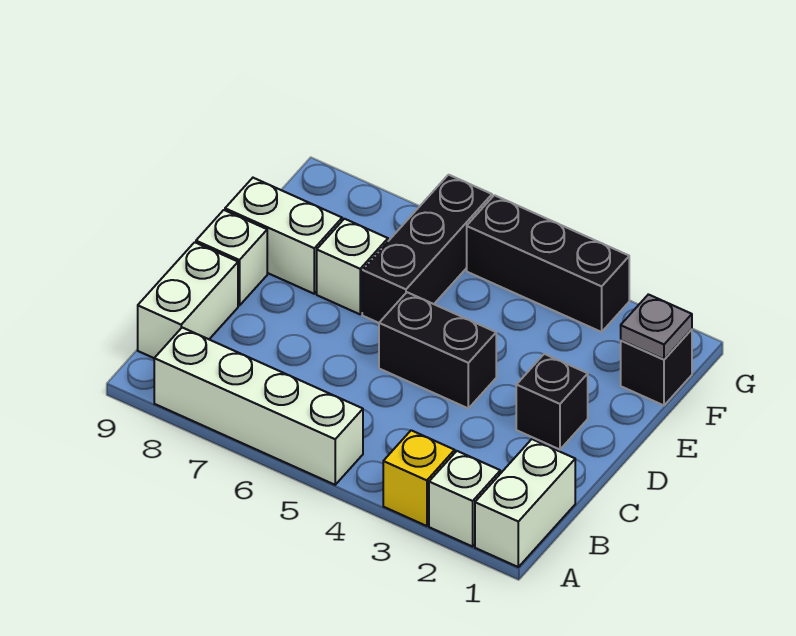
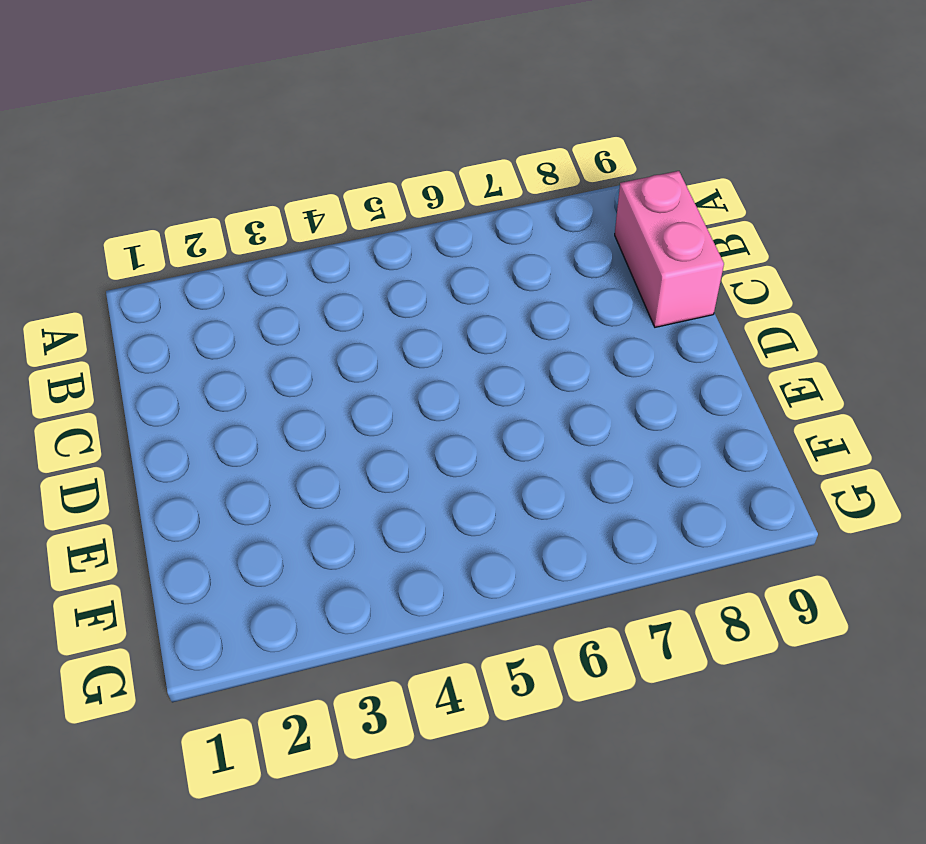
pink 1x2 brick [615,171,724,327] -> white 1x2 brick [138,242,238,358]
none -> white 1x2 brick [475,439,575,567]
none -> white 1x1 brick [429,451,500,547]
none -> yellow 1x1 brick [383,430,455,526]

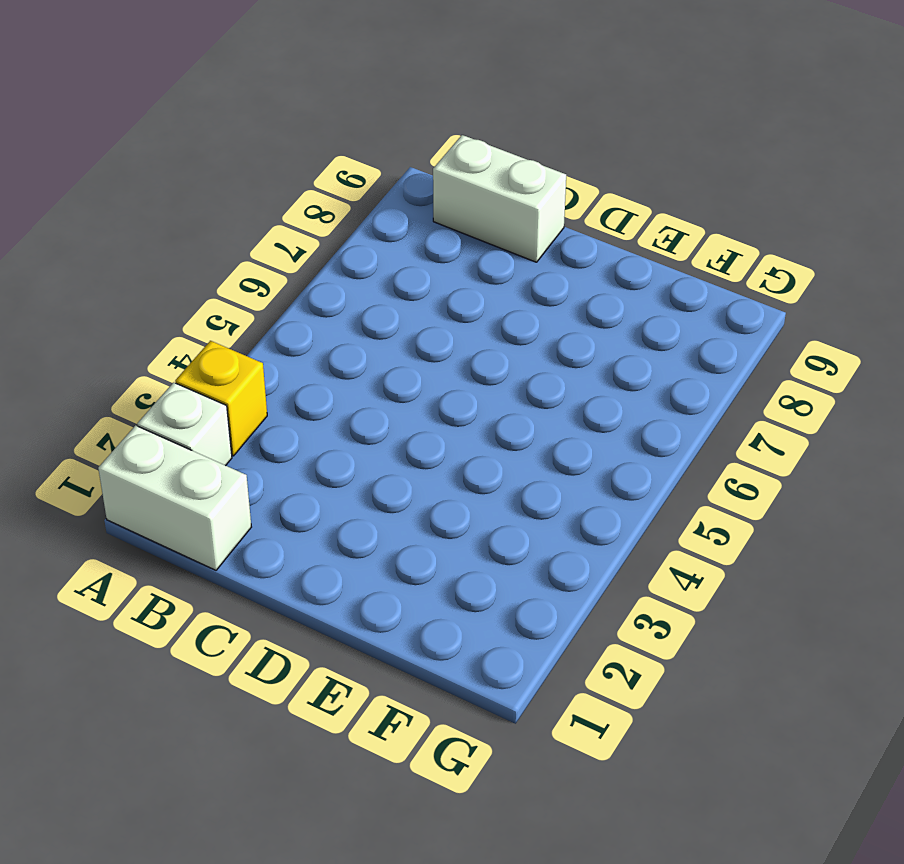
none -> white 1x4 brick [154,328,363,485]
none -> black 1x1 brick [516,354,588,450]
none -> black 1x2 brick [379,292,496,408]

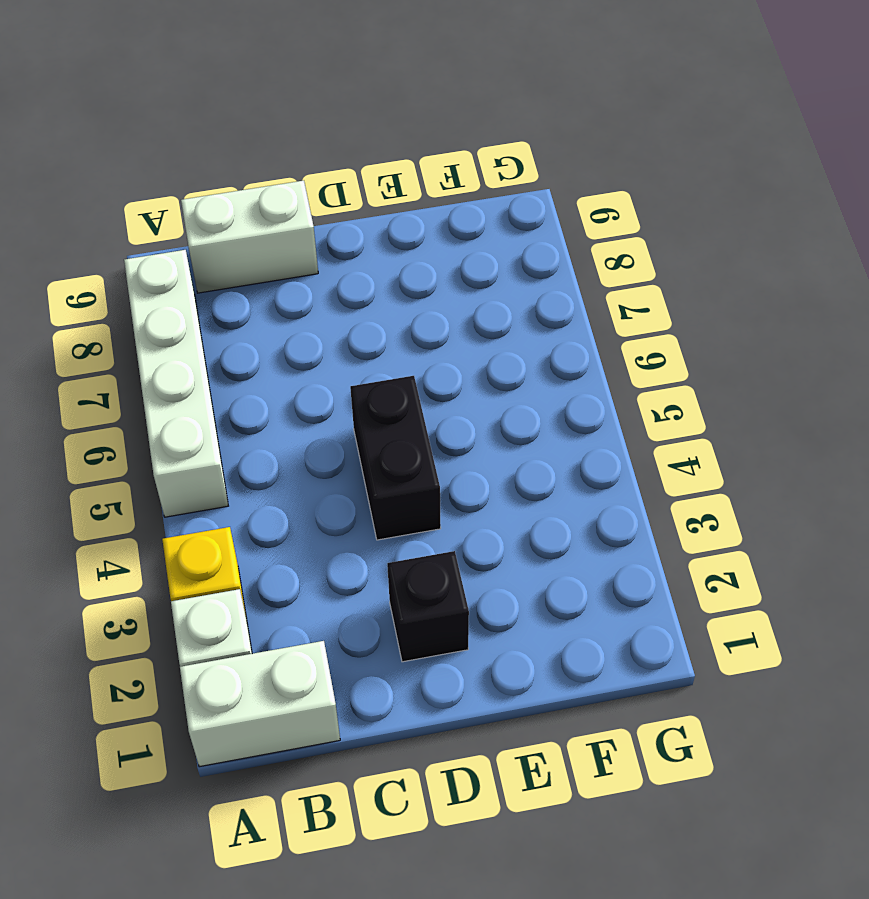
none -> white 1x1 brick [196,210,267,306]
none -> black 1x3 brick [362,175,492,323]
none -> white 1x1 brick [317,219,388,314]

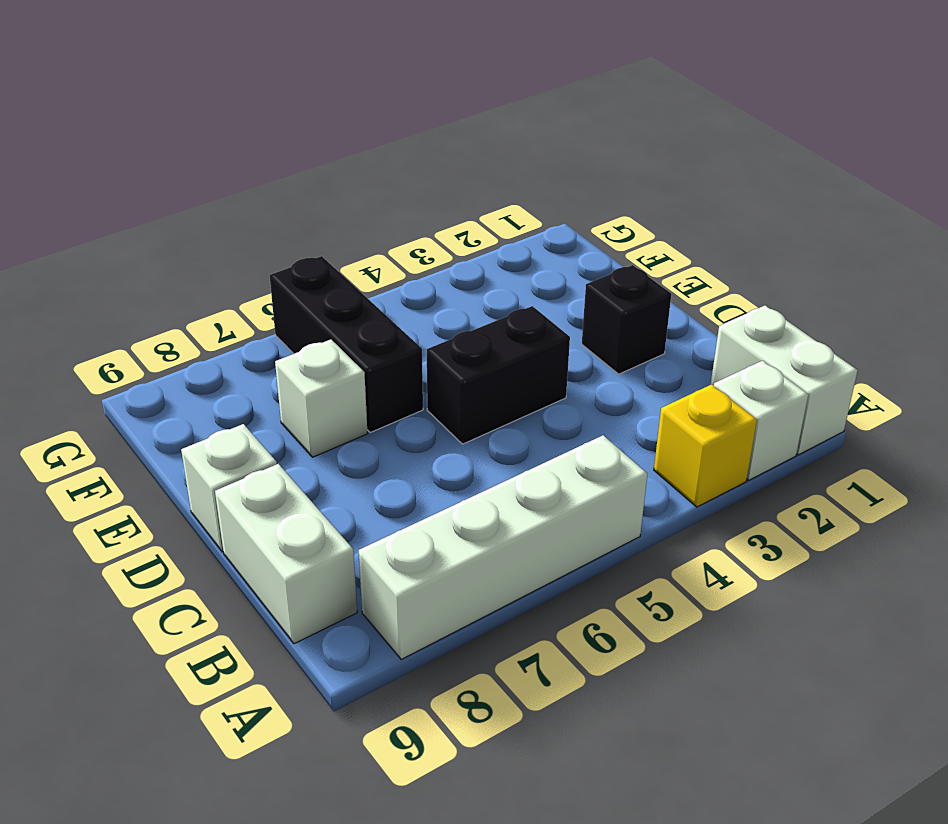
none -> white 1x2 brick [225,178,342,294]
none -> black 1x1 brick [621,329,692,405]
none -> black 1x3 brick [467,195,629,332]

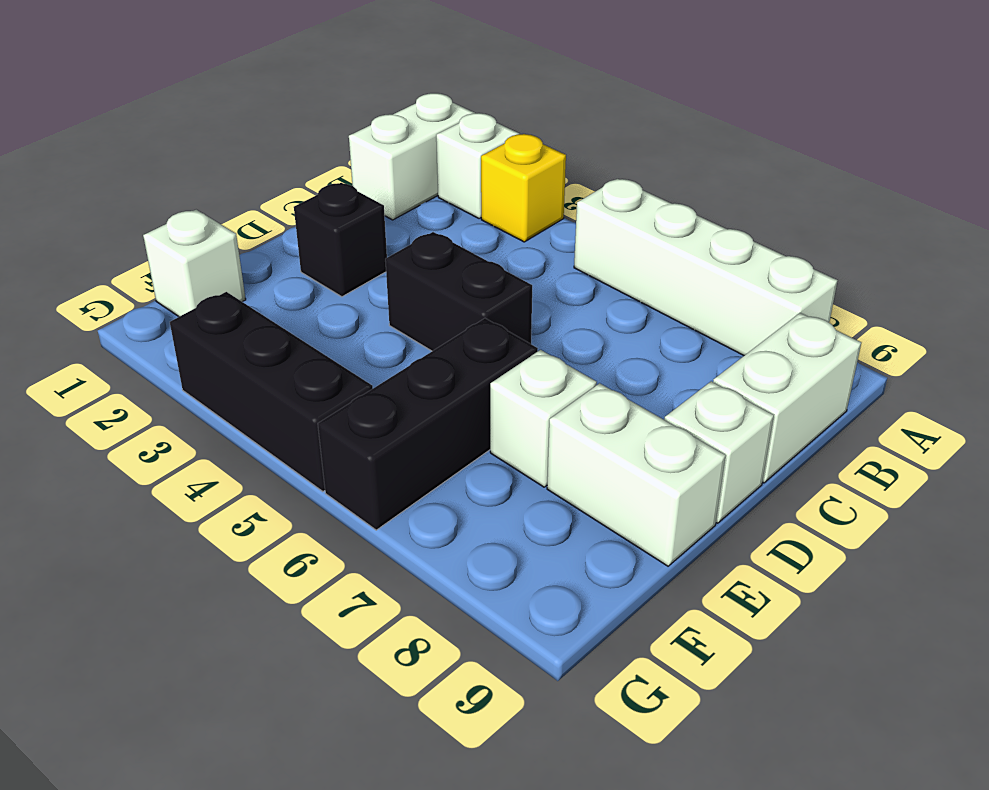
white 1x1 brick [143,210,246,317] -> black 1x1 brick [621,329,692,405]
none -> grey 1x1 plate [621,294,692,359]

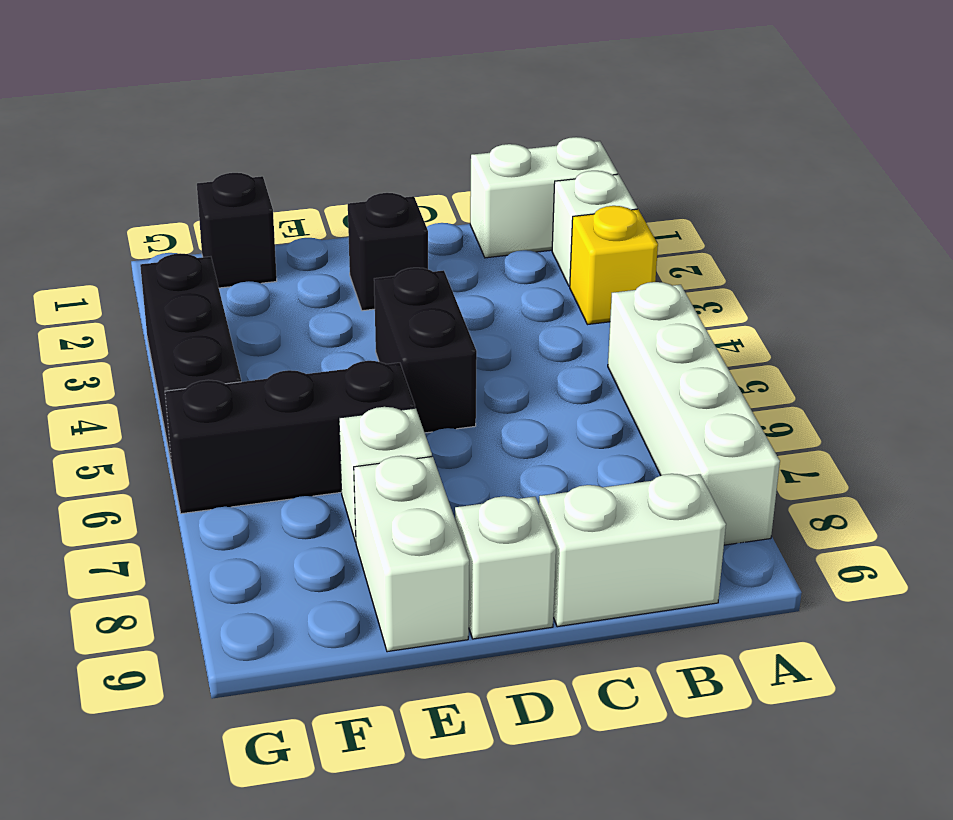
none -> grey 1x1 plate [621,294,692,359]

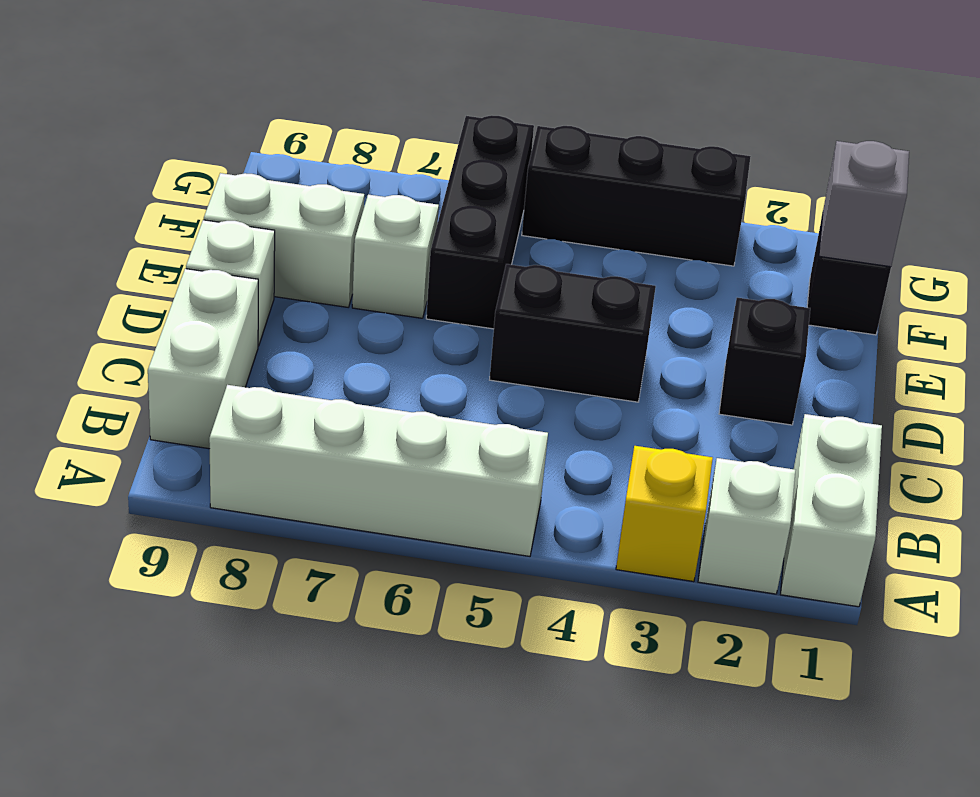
grey 1x1 brick [819,141,909,267] -> grey 1x1 plate [621,294,692,359]

